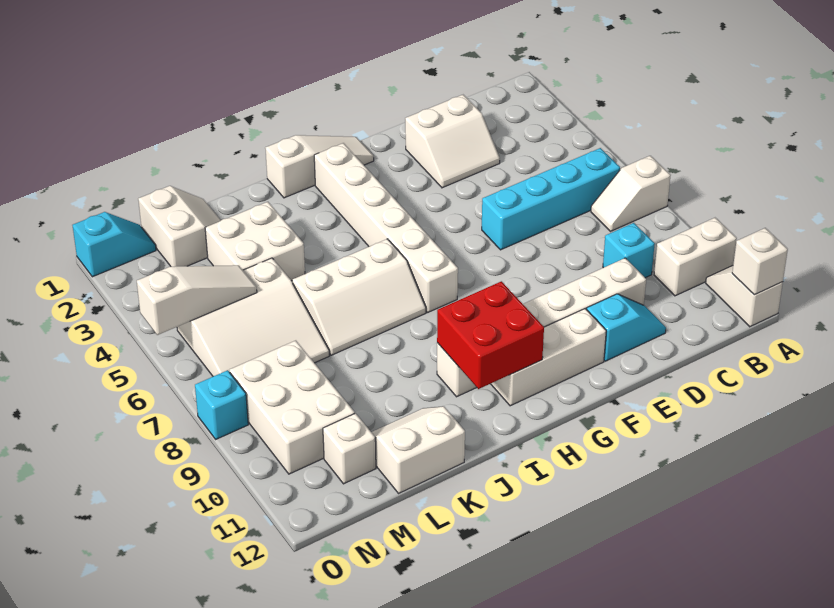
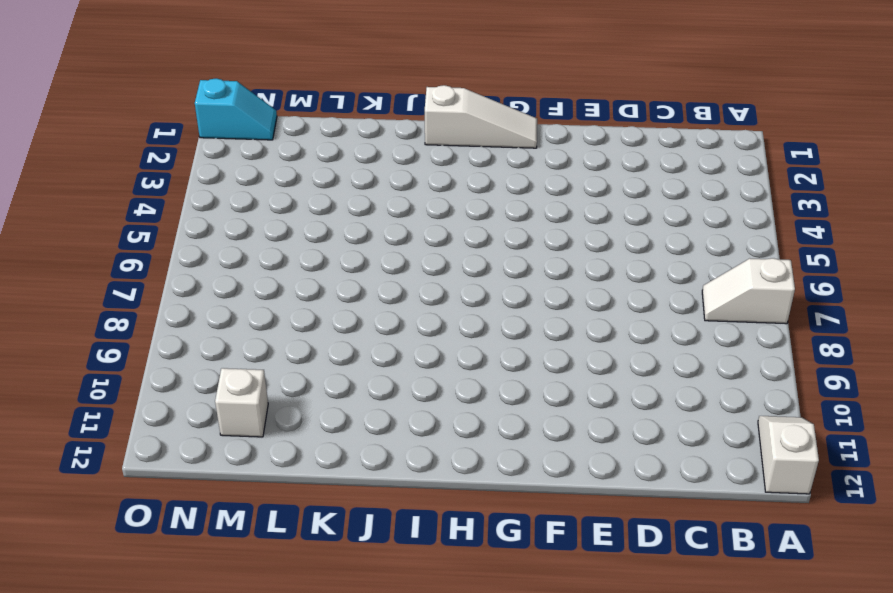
none -> white 1x2 brick [654,218,737,296]
none -> cyan 1x4 brick [482,148,620,250]
none -> cyan 1x1 brick [603,223,655,278]

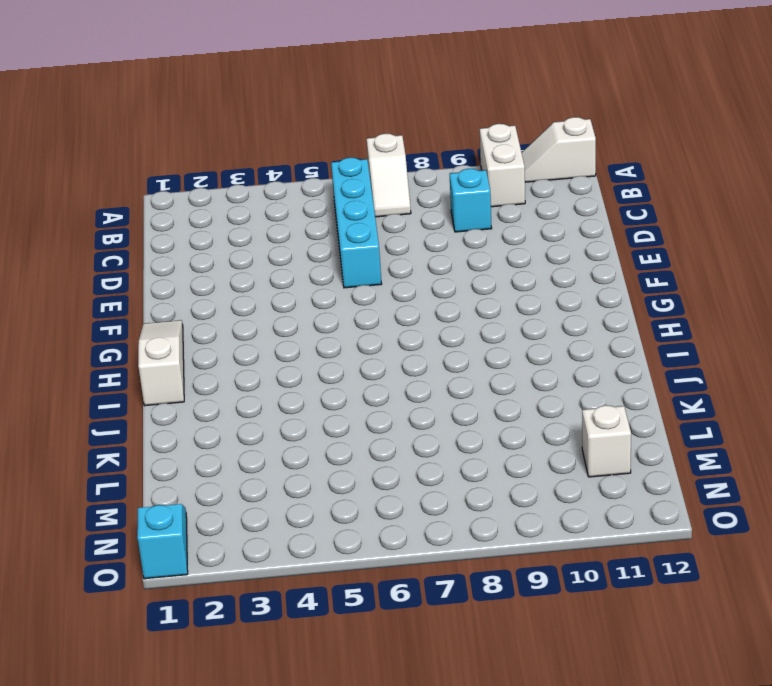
none -> white 2x2 slope [405,95,500,188]
none -> white 1x6 brick [437,258,646,397]
none -> cyan 1x2 slope [587,294,666,361]

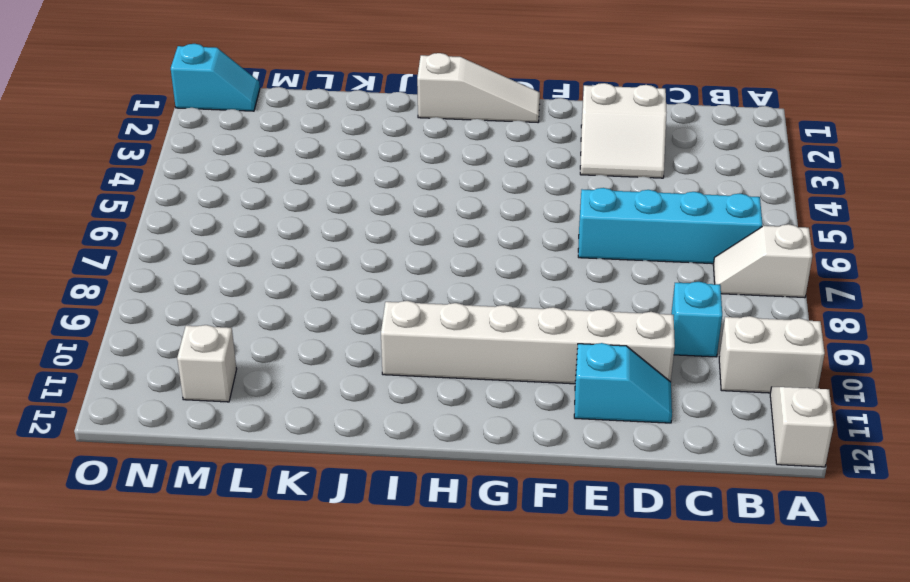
none -> white 1x3 brick [491,309,606,406]
none -> white 1x6 brick [314,143,458,312]
none -> white 2x3 slope [292,239,426,355]

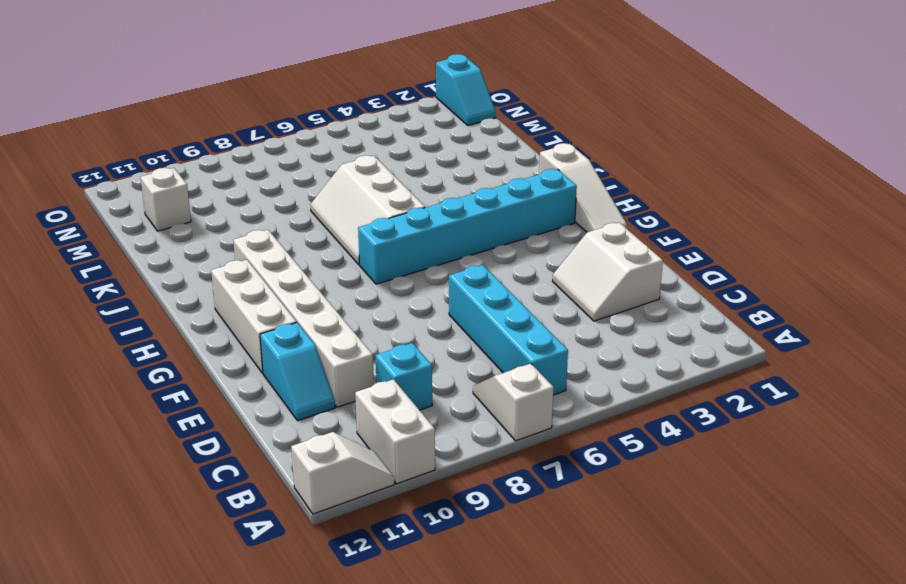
cyan 1x6 brick [358,169,577,284] -> white 1x6 brick [314,143,458,312]
none -> white 2x2 brick [205,202,305,281]
none -> white 2x2 slope [372,406,465,493]
none -> white 2x2 slope [138,186,221,267]

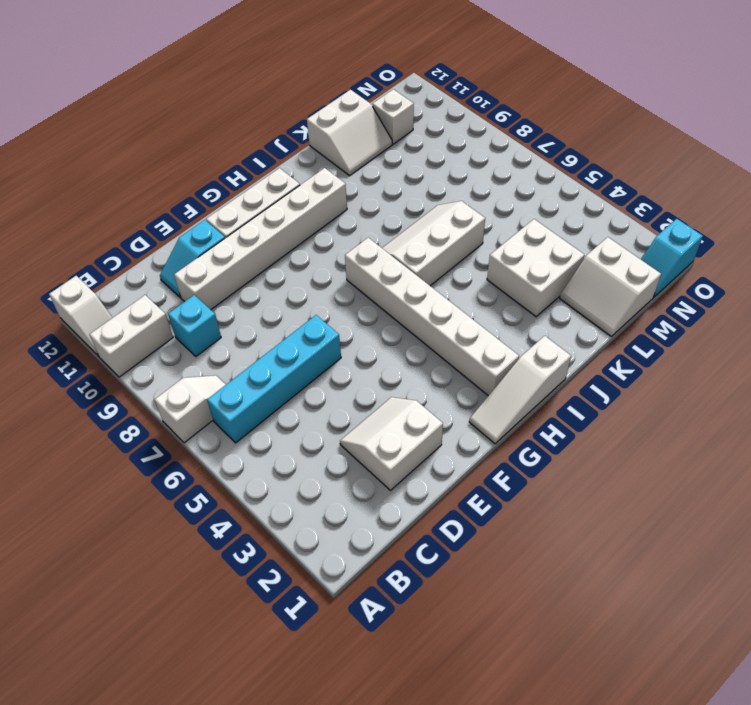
none -> white 3x3 slope [177,258,329,376]
none -> white 2x3 brick [230,341,355,474]
none -> cyan 1x1 brick [195,370,248,439]

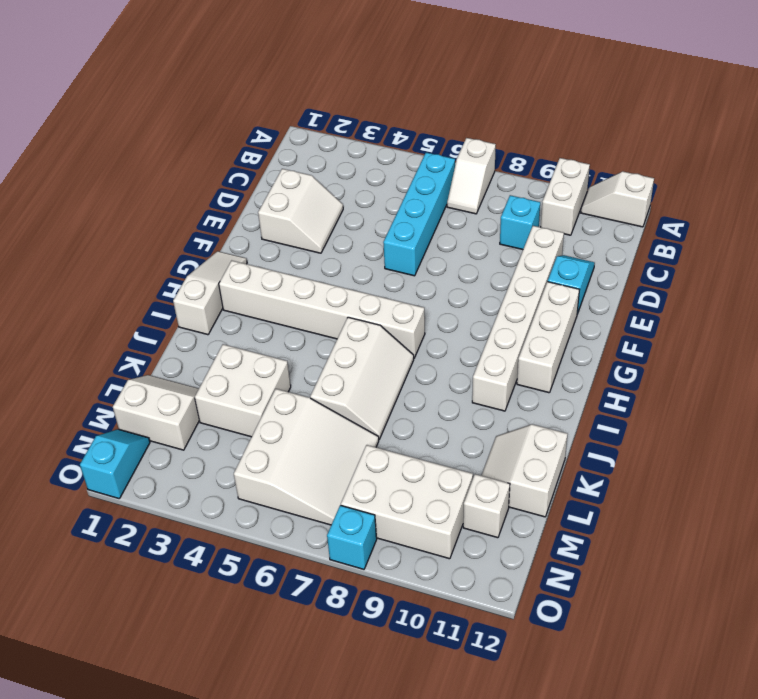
none -> white 1x1 brick [732,228,788,295]
none -> red 2x2 brick [437,281,544,389]
none -> white 1x3 slope [137,265,257,335]

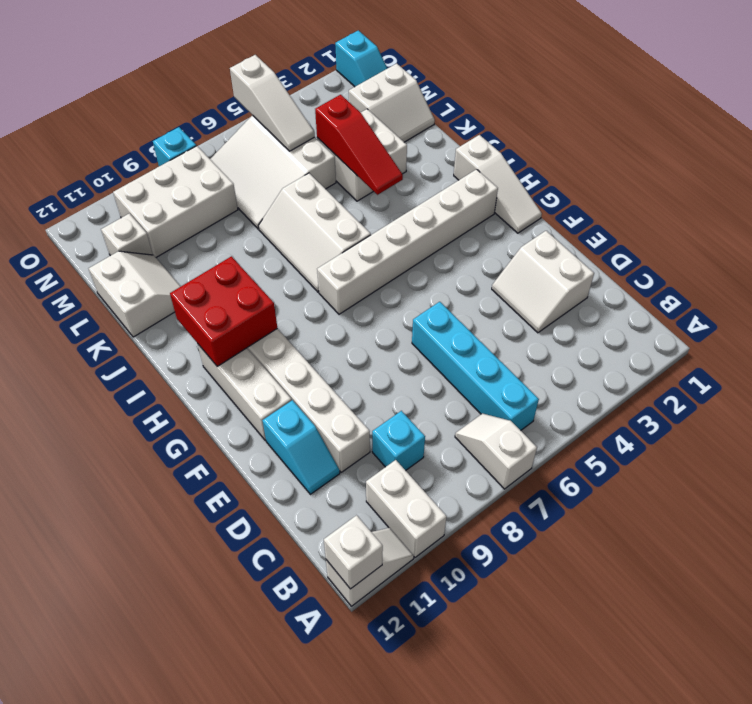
red 1x3 slope [315,95,403,195] -> none

